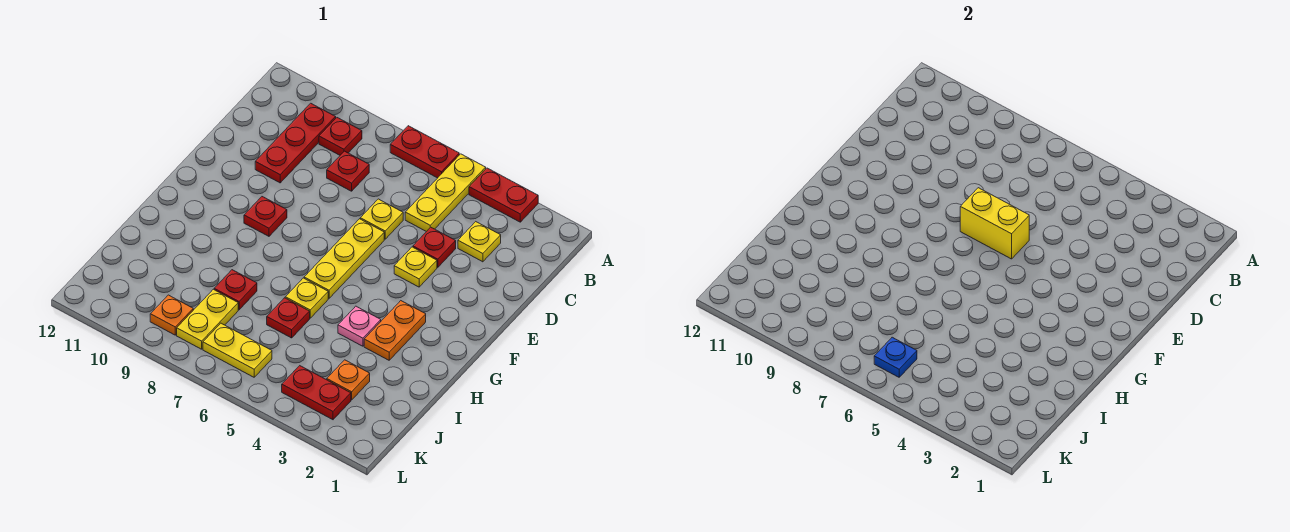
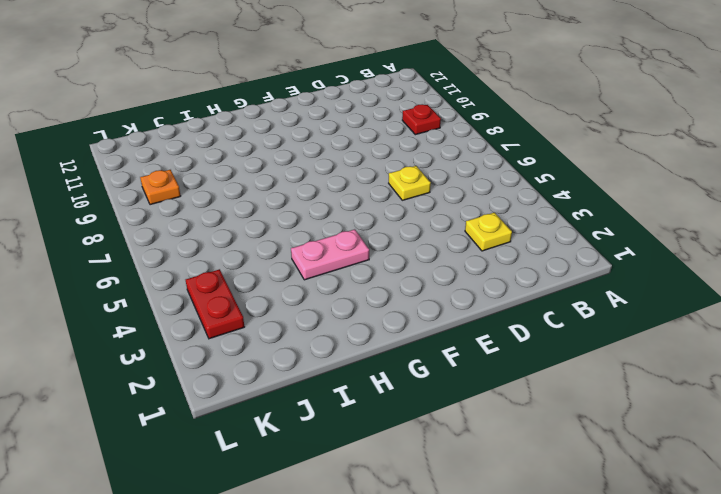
pink 1x2 plate [291,229,369,280] -> pink 1x1 plate [338,306,381,346]
none -> red 1x2 plate [469,168,538,222]
none -> yellow 1x3 plate [405,154,486,232]
none -> red 1x2 plate [390,126,459,178]

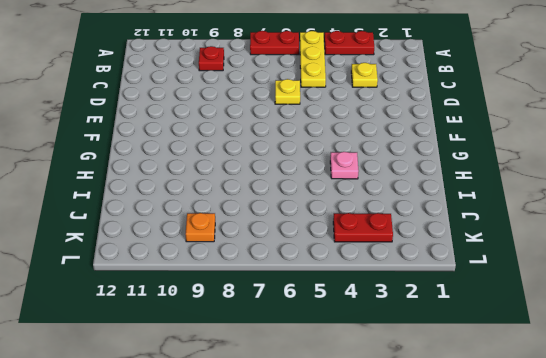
none -> red 1x3 plate [255,103,336,183]
none -> red 1x1 plate [327,151,369,191]
none -> red 1x1 plate [413,227,456,267]

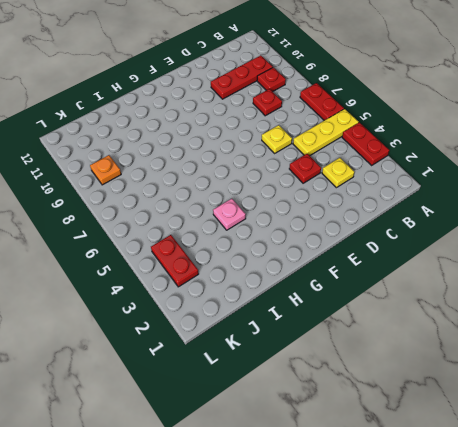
none -> yellow 1x1 plate [394,247,437,287]
none -> yellow 1x3 plate [304,219,384,298]
none -> red 1x1 plate [244,197,287,236]

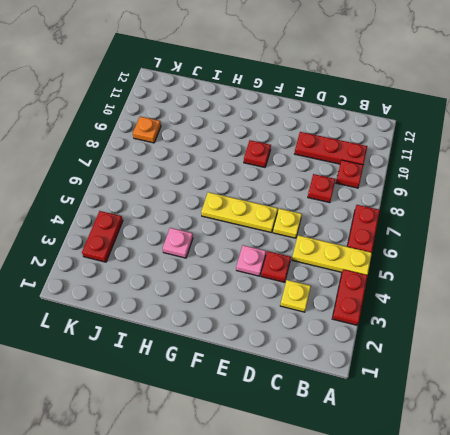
pink 1x1 plate [236,245,266,276] -> yellow 1x1 plate [394,247,437,287]
none -> orange 1x2 plate [364,301,426,360]
none -> yellow 1x1 plate [285,278,328,318]
none -> red 1x1 plate [267,298,310,338]

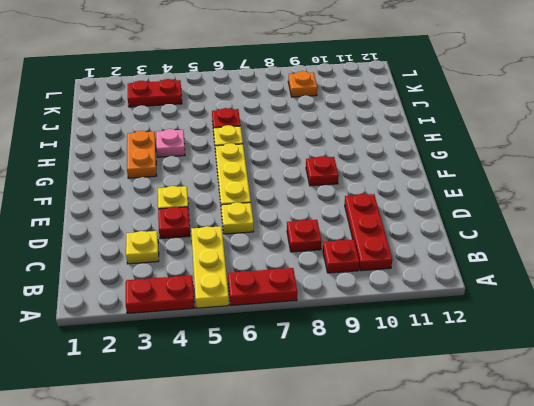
none -> red 1x1 plate [214,270,257,310]
none -> orange 1x1 plate [327,360,370,400]
none -> yellow 1x2 plate [177,289,238,349]

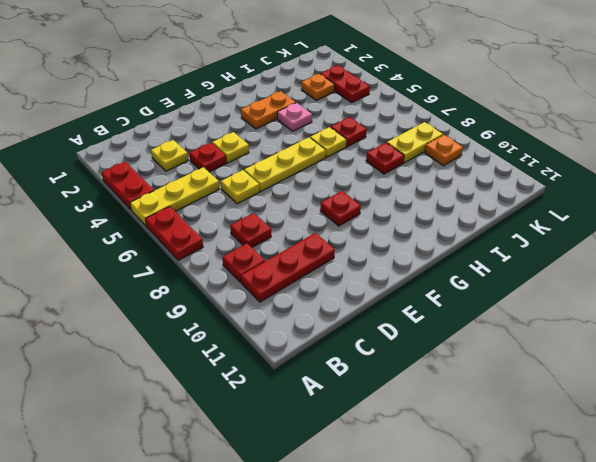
none -> yellow 1x2 plate [203,323,272,377]
none -> yellow 1x2 brick [960,188,1029,259]
none -> blue 1x1 plate [874,337,917,377]

